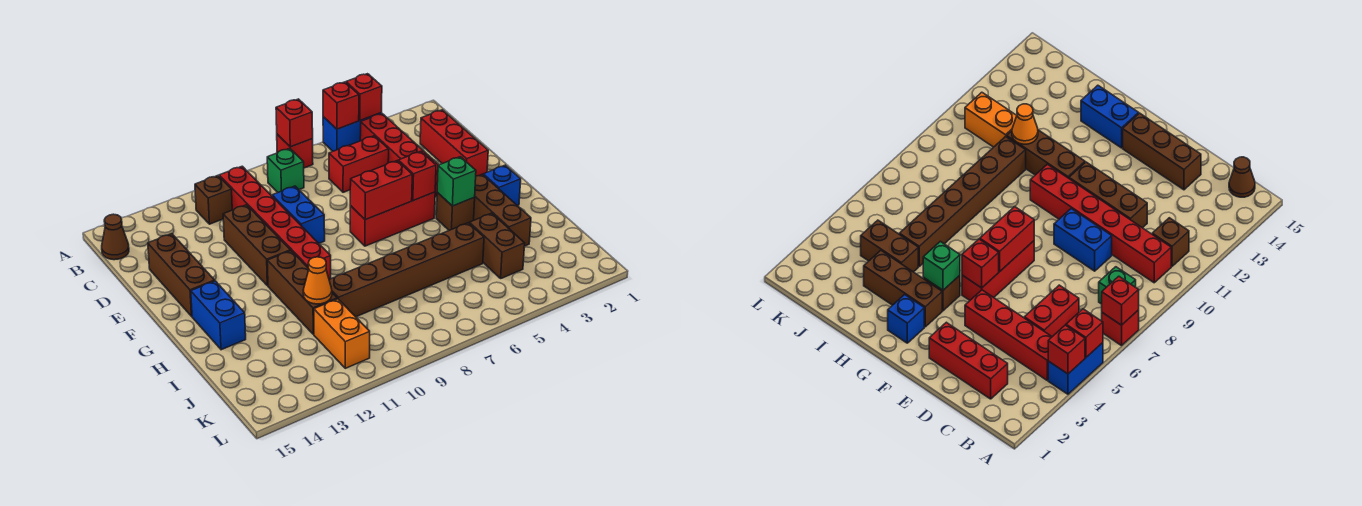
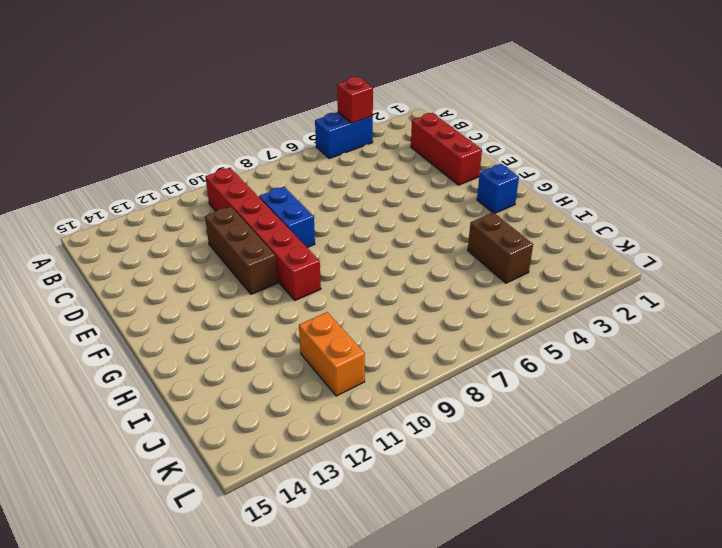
none -> red 1x1 brick [277,134,313,168]
none -> red 1x4 brick [360,114,438,197]
none -> green 1x1 brick [267,148,304,192]

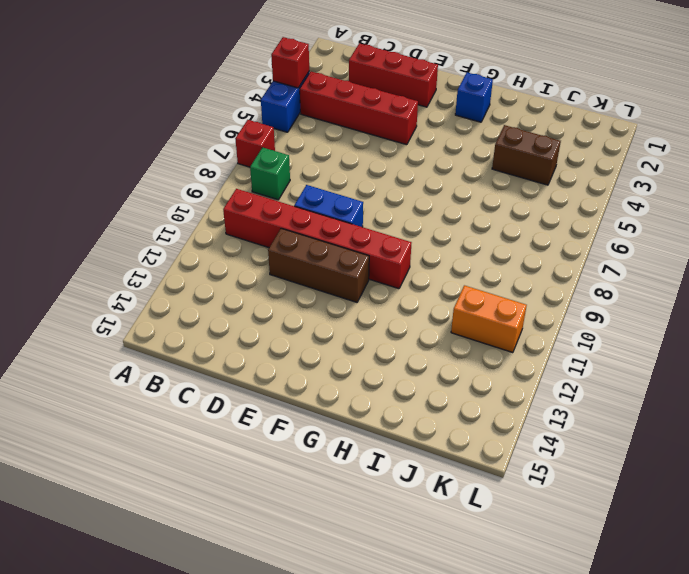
none -> brown 1x1 brick [195,176,232,224]
none -> brown 1x1 cone [102,214,129,260]
none -> red 1x2 brick [329,136,389,192]

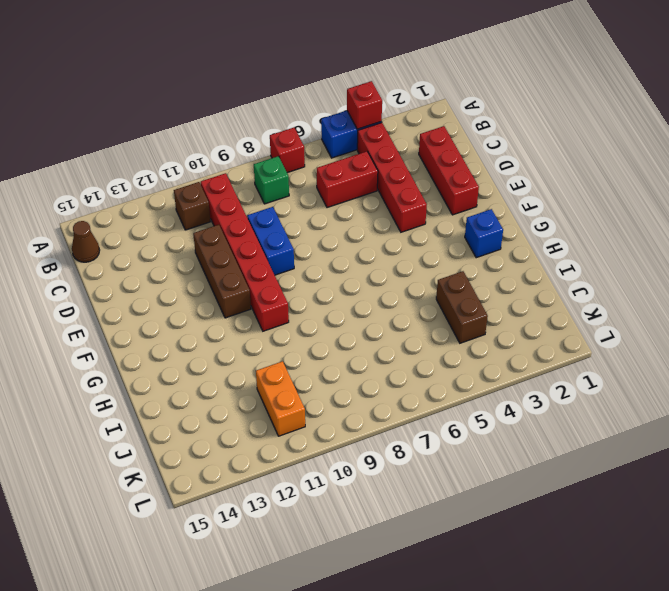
none -> brown 1x3 brick [148,234,215,316]
none -> red 1x3 brick [350,192,435,246]
none -> brown 1x3 brick [474,174,531,246]

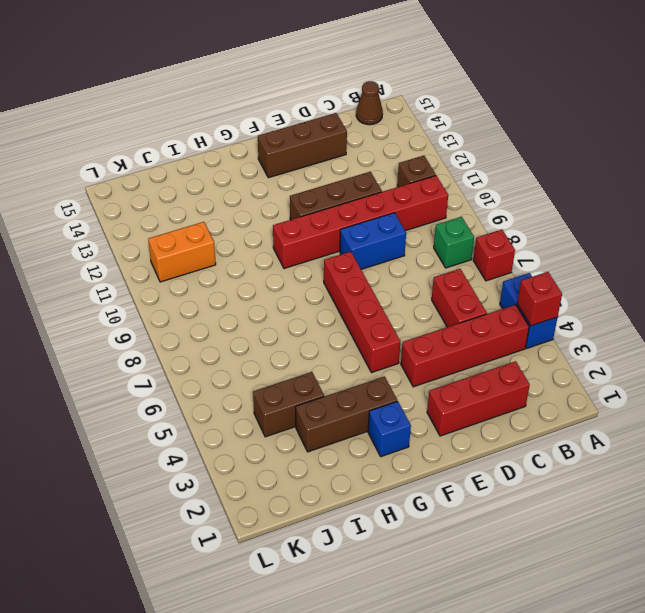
red 1x4 brick [324,251,400,373] -> red 1x3 brick [350,192,435,246]
none -> brown 1x1 brick [436,193,475,230]
none -> brown 1x3 brick [267,251,337,334]
none -> blue 1x2 brick [191,281,246,350]

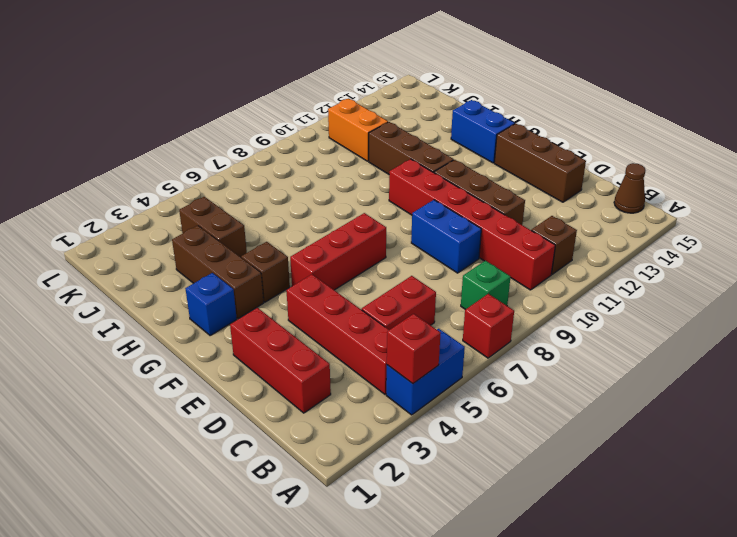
none -> brown 1x6 brick [329,223,484,317]
none -> red 1x1 brick [323,82,359,129]
none -> red 1x1 brick [276,99,313,147]

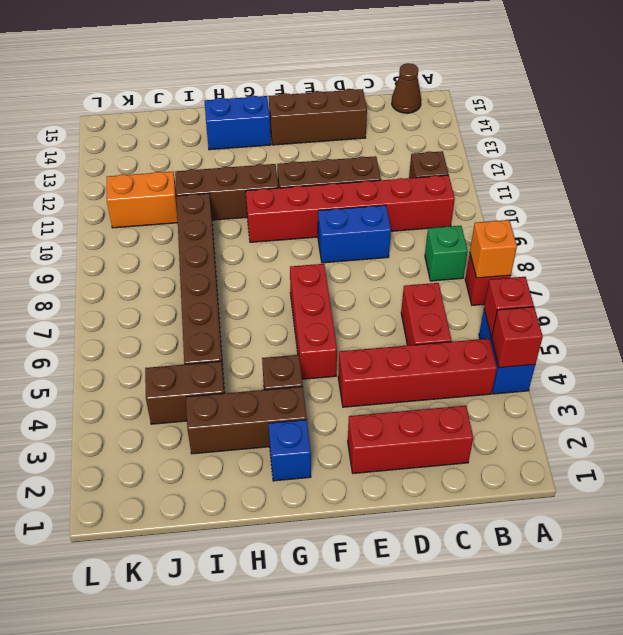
orange 1x1 brick [470,220,517,278] -> red 1x1 brick [276,99,313,147]
none -> red 1x1 brick [398,151,436,201]
none -> red 1x2 brick [350,161,412,220]
none -> green 1x1 brick [437,157,476,206]

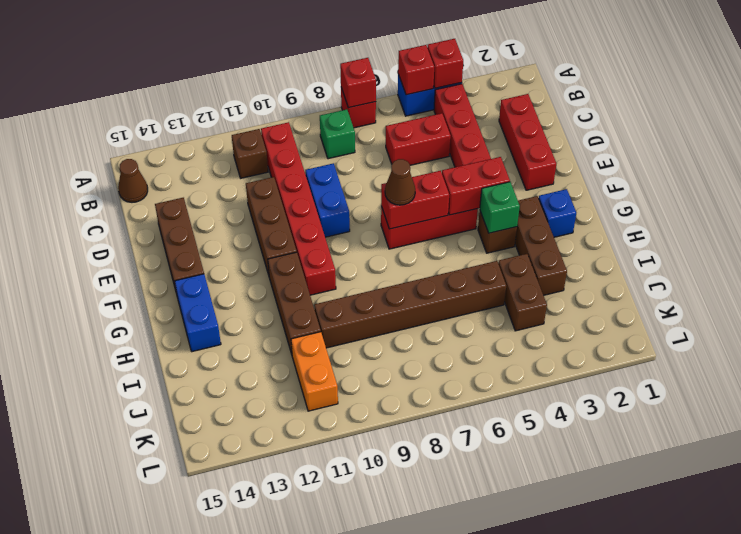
red 1x2 brick [442,157,510,215] -> red 1x1 brick [398,151,436,201]
brown 1x1 cone [385,159,415,205] -> none
none -> orange 1x1 cone [303,257,332,304]

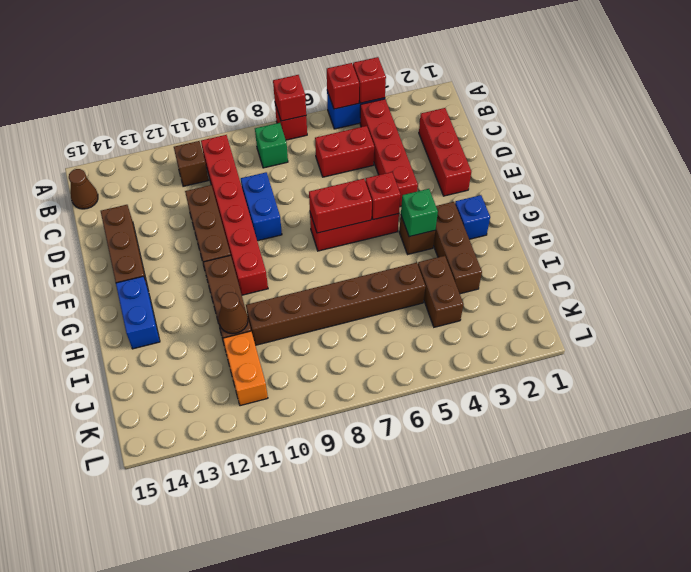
brown 1x1 cone [219,292,248,334] -> orange 1x1 cone [303,257,332,304]

